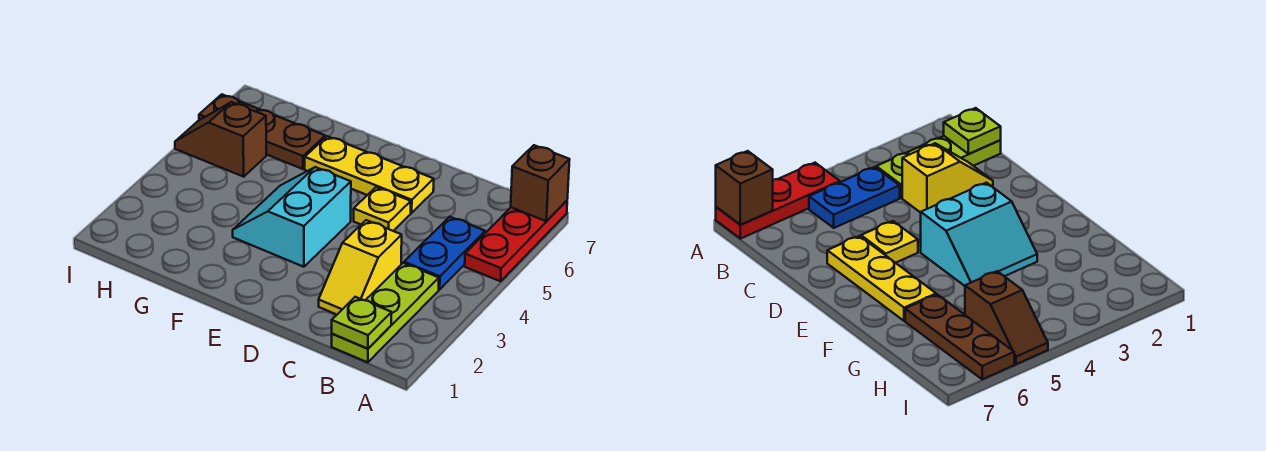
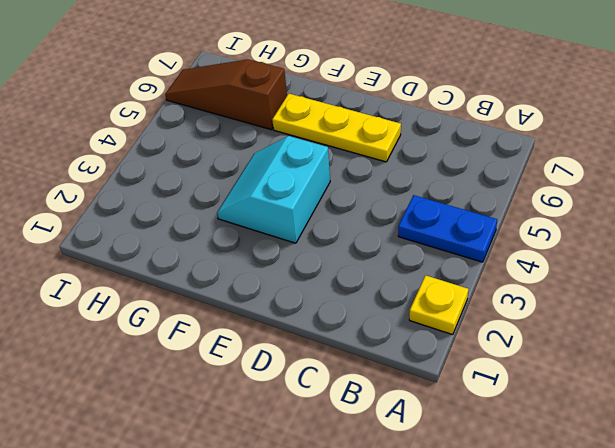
yellow 1x1 plate [409,275,468,335] -> yellow 1x1 plate moved to [354,187,411,231]
blue 1x2 plate [398,195,497,262] -> blue 1x2 plate turned to [404,217,485,290]
brown 1x3 slope [165,59,287,130] -> brown 1x3 plate [199,94,325,169]
none -> red 1x3 plate [465,201,567,281]
none -> lime 1x3 plate [332,263,439,362]

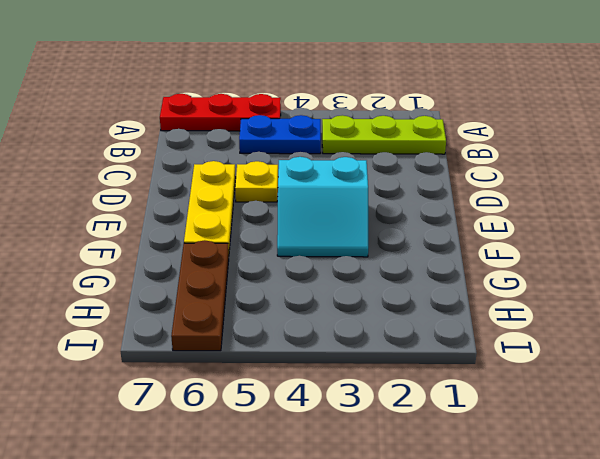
none -> yellow 1x2 slope [319,220,402,315]
none -> brown 1x2 slope [175,102,266,177]

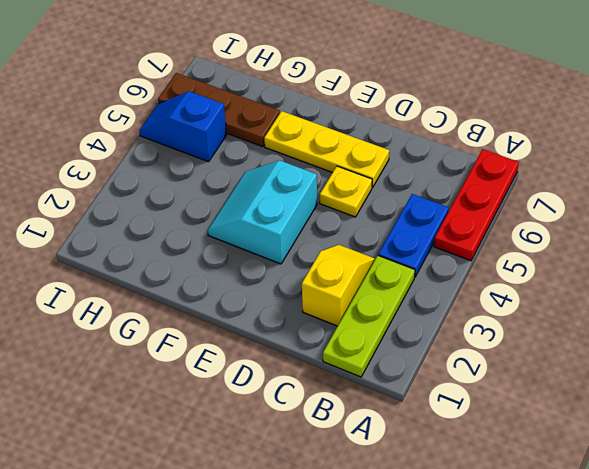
yellow 1x2 slope [302,245,375,326] -> yellow 1x2 slope turned to [319,220,402,315]
blue 1x2 slope [139,91,227,162] -> brown 1x2 slope [175,102,266,177]
none -> brown 1x1 brick [511,145,570,221]
none -> lime 1x1 plate [332,297,391,349]

